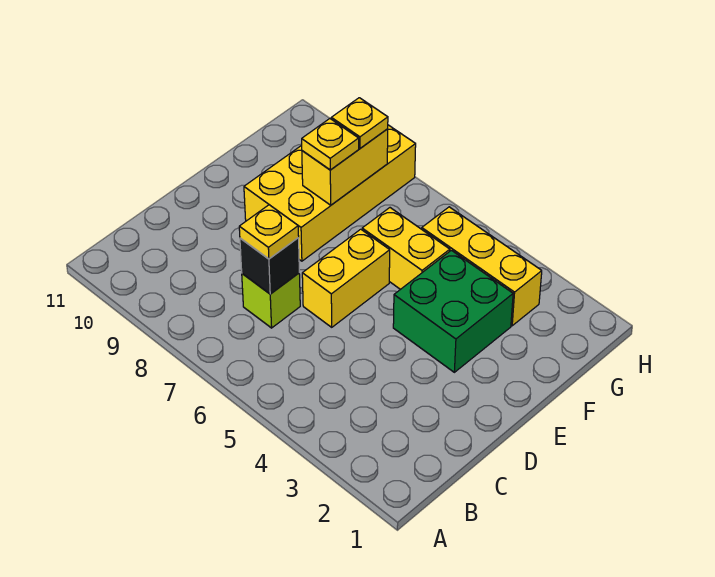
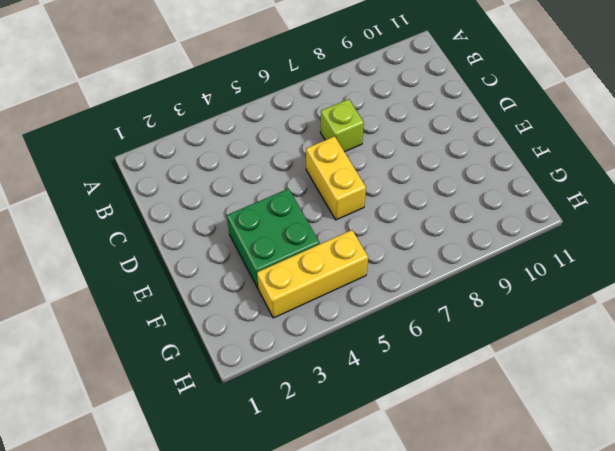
none -> yellow 2x4 brick [244,125,416,261]
none -> yellow 1x2 brick [362,208,450,289]

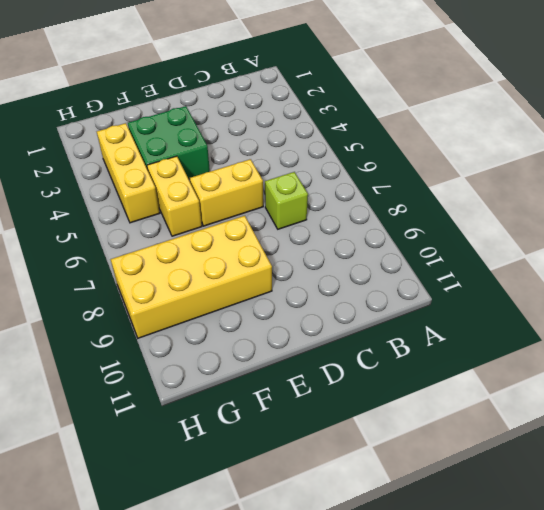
none -> black 1x1 brick [240,238,299,294]
none -> yellow 1x2 brick [302,129,388,205]

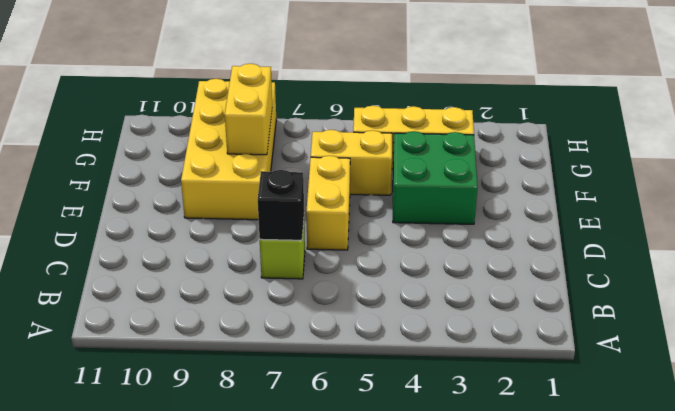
none -> yellow 1x1 plate [239,205,299,259]
none -> yellow 1x1 plate [302,119,359,170]

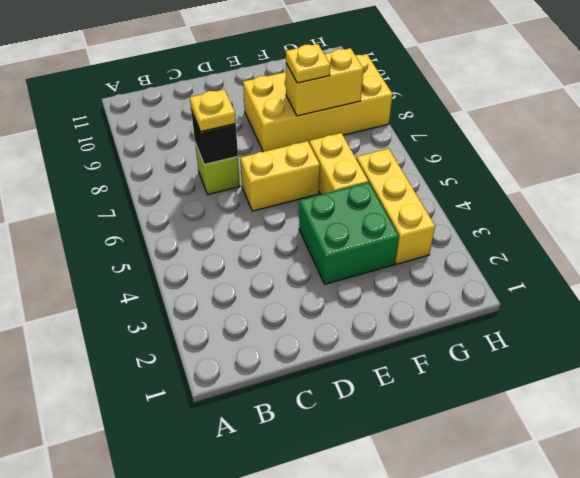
none -> yellow 1x1 plate [331,98,388,148]

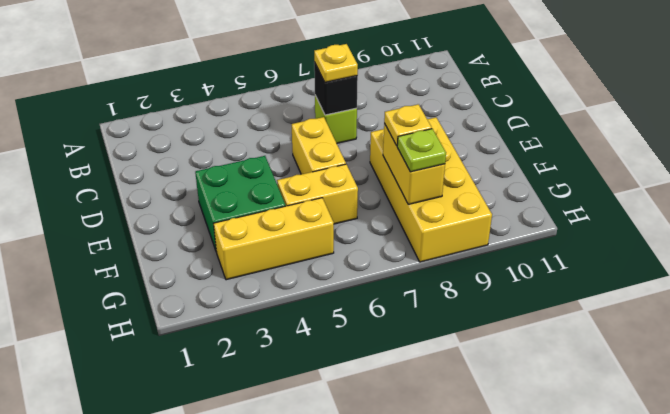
lime 1x1 plate [397,129,446,172] -> yellow 1x1 plate [331,98,388,148]

